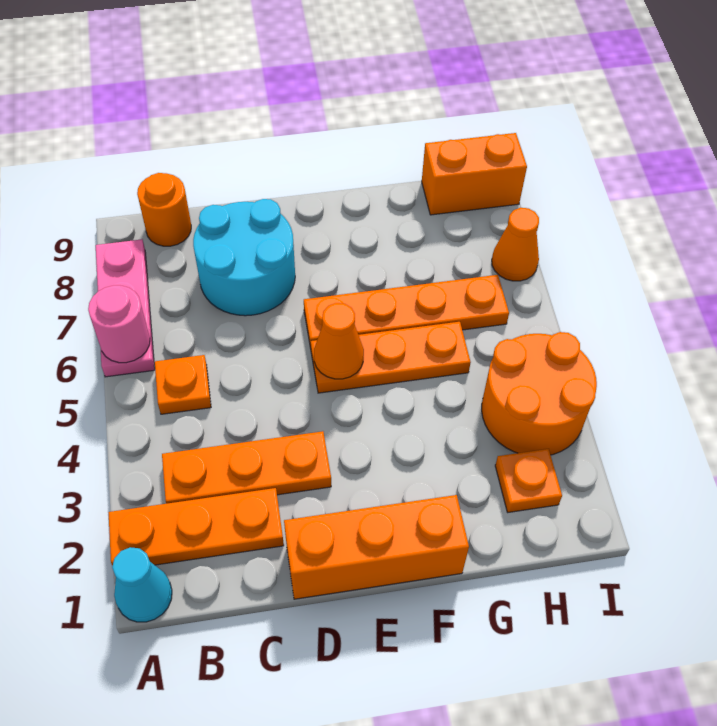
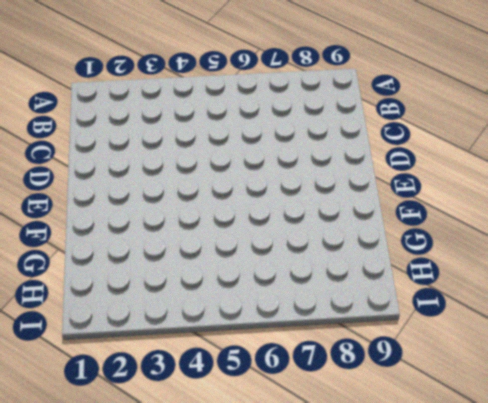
none -> cyan 1x1 cone [112,547,172,622]
none -> orange 1x3 plate [108,488,284,566]
none -> pink 1x3 plate [96,239,155,377]

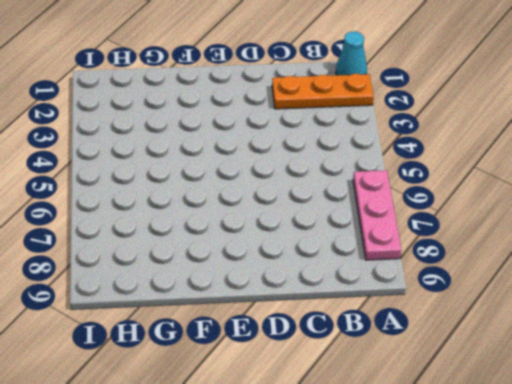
none -> orange 1x3 plate [162,431,331,504]
none -> orange 1x1 plate [155,355,211,414]
none -> orange 1x1 round brick [137,173,191,246]

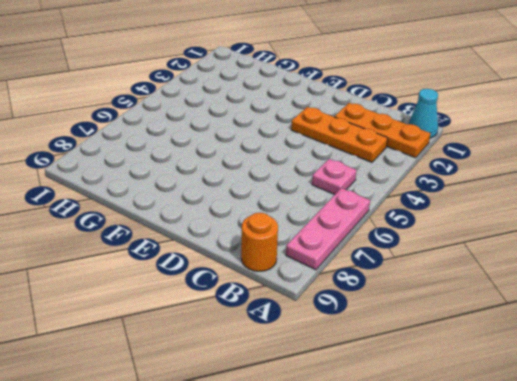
pink 1x1 plate [312,159,357,195] -> orange 1x1 plate [155,355,211,414]
none -> cyan 2x2 round brick [193,199,295,316]
none -> orange 1x3 brick [284,495,469,599]
none -> orange 1x3 plate [311,322,471,393]

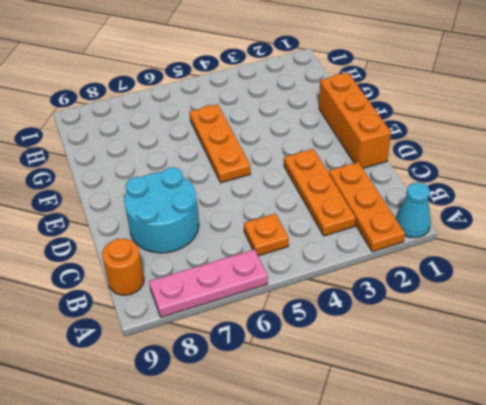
none -> orange 1x4 plate [304,275,509,348]
none -> orange 1x1 plate [495,449,562,512]
none -> orange 2x2 round brick [482,332,597,455]

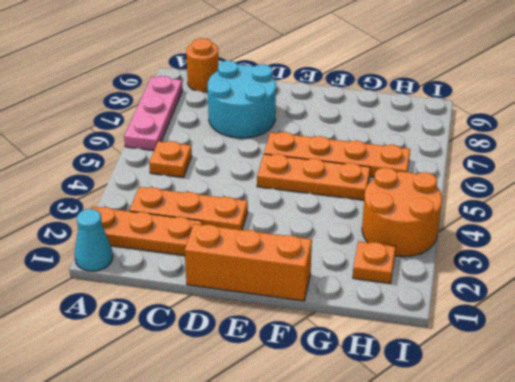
none -> orange 1x2 brick [422,133,527,215]
none -> orange 1x1 cone [492,208,539,281]
none -> pink 1x1 round brick [88,285,150,363]

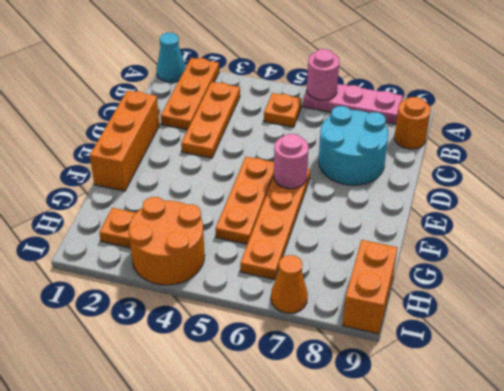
pink 1x1 round brick [274,134,309,189] -> none
none -> orange 1x1 cone [314,303,364,379]

